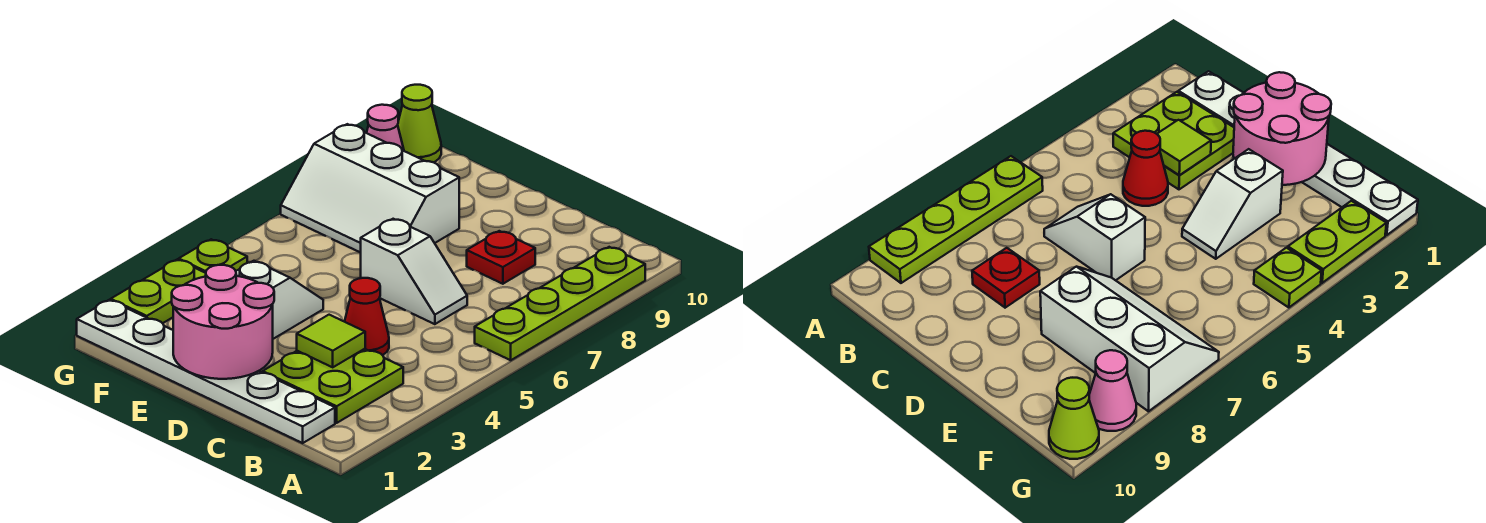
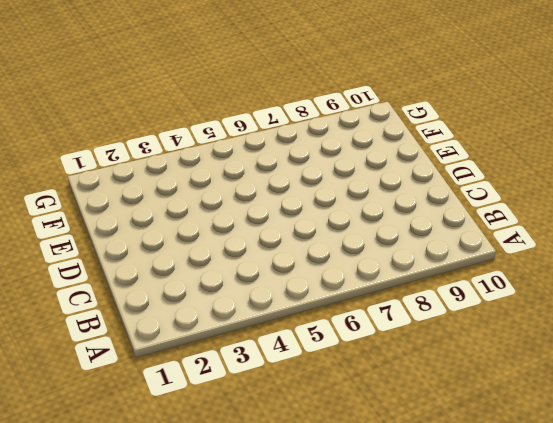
none -> lime 1x4 plate [475,247,645,360]
none -> white 1x6 plate [77,300,335,443]
none -> lime 2x2 plate [263,349,403,423]

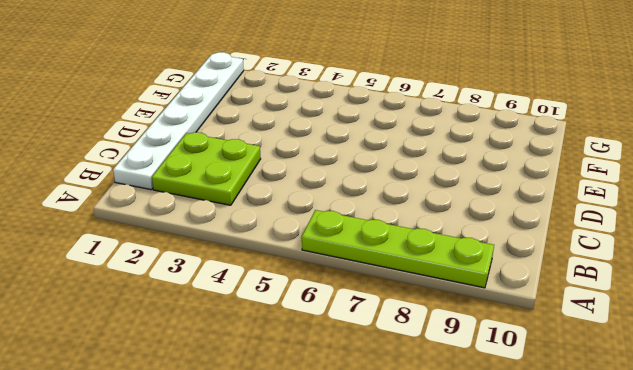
none -> red 1x1 cone [345,278,389,355]
none -> white 1x2 slope [361,219,467,324]
none -> red 1x1 plate [467,231,535,284]

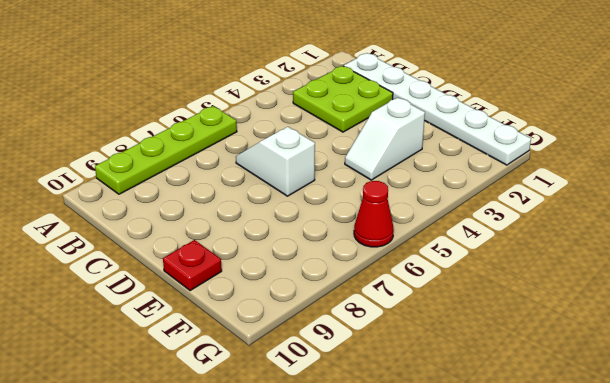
red 1x1 plate [163,240,222,291] -> red 1x1 plate moved to [467,231,535,284]
red 1x1 cone [354,181,394,247] -> red 1x1 cone moved to [345,278,389,355]
none -> white 2x3 slope [281,124,459,253]
none -> lime 1x2 plate [111,260,206,323]
none -> lime 1x1 plate [179,239,247,273]

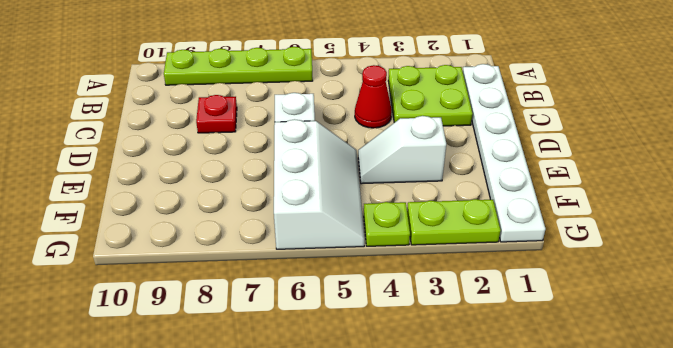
white 2x3 slope [274,119,364,249] -> white 2x3 slope moved to [281,124,459,253]
none -> pink 1x1 cone [367,105,404,151]
none -> lime 1x1 cone [398,85,441,162]
none -> lime 1x1 tile [297,315,365,367]

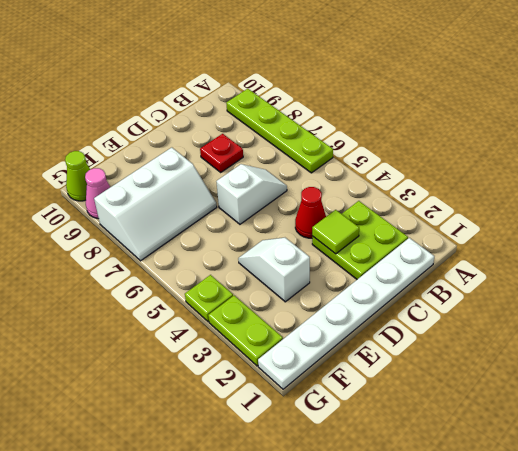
none -> pink 2x2 round brick [172,265,274,379]

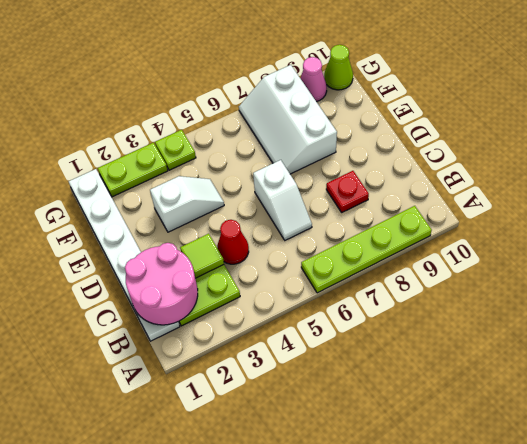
pink 2x2 round brick [125,243,198,325] -> pink 2x2 round brick moved to [172,265,274,379]

